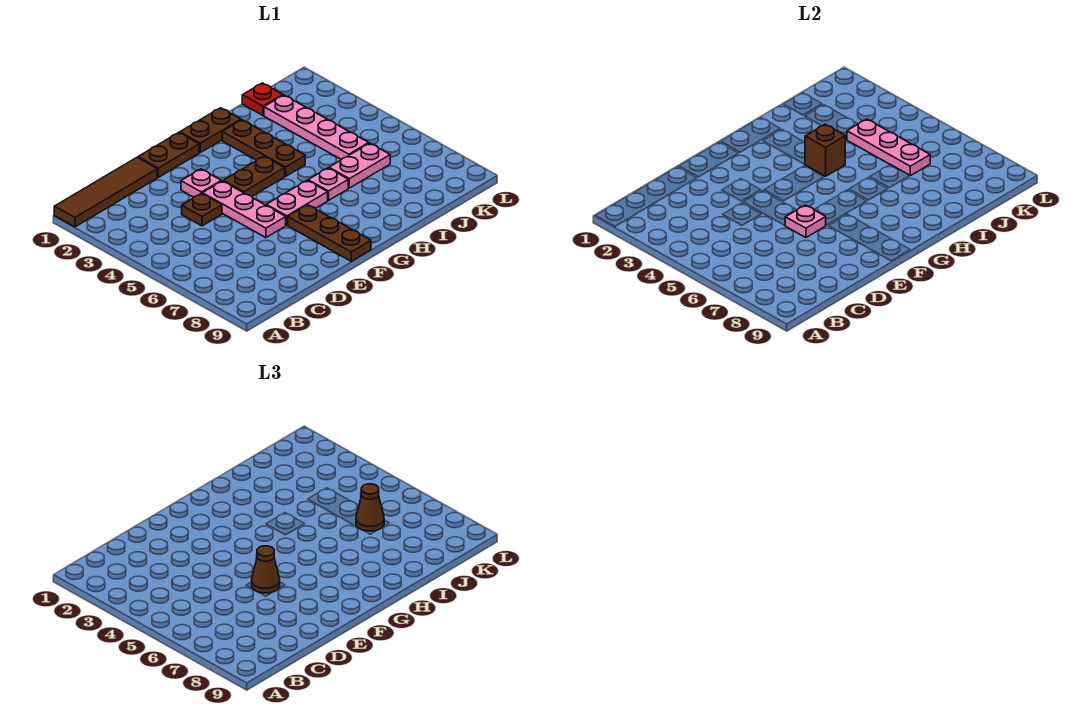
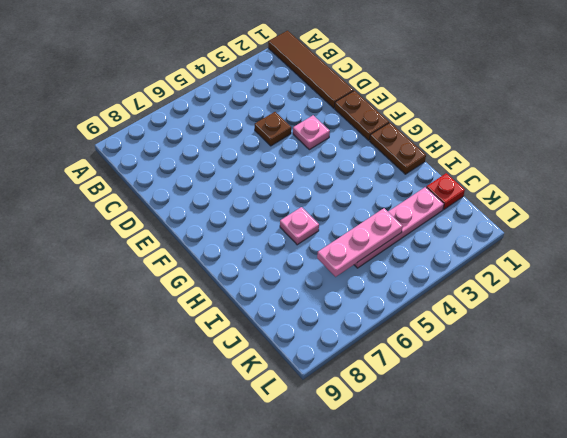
none -> pink 1x3 plate [202,181,286,238]
none -> brown 1x2 plate [223,156,285,197]
none -> pink 1x2 plate [266,180,328,225]

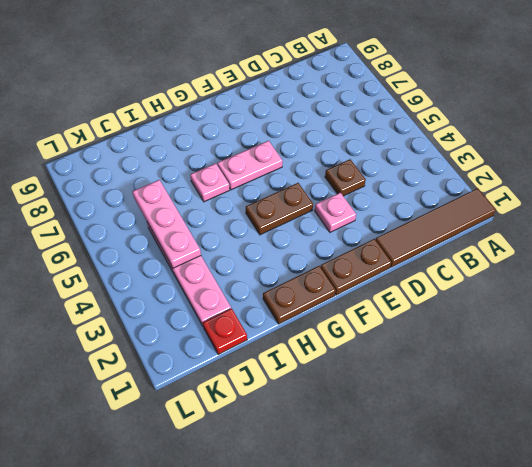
none -> pink 1x3 plate [202,181,286,238]
none -> brown 1x3 plate [288,205,371,261]
none -> brown 1x3 plate [222,120,305,176]

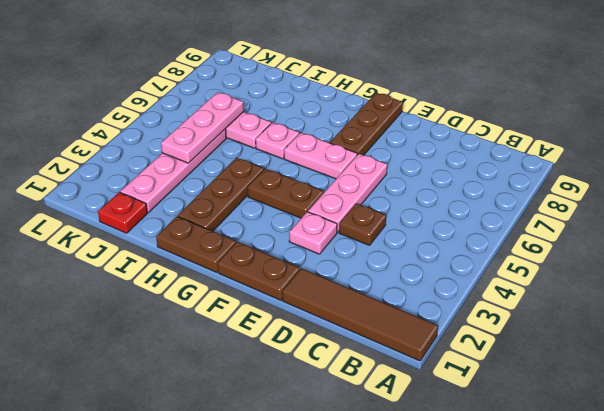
none -> pink 1x1 plate [785,205,826,238]
none -> brown 1x1 brick [805,124,845,176]
none -> brown 1x1 cone [252,546,280,593]

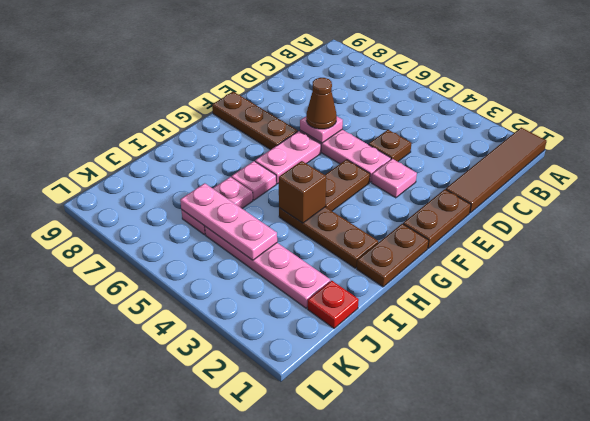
none -> brown 1x1 cone [356,484,384,531]

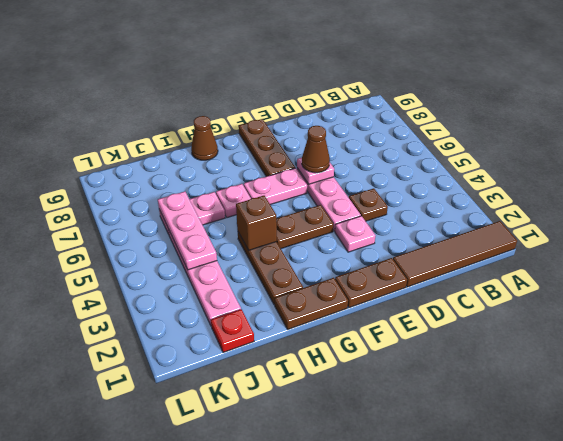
brown 1x1 cone [191,116,218,160] -> brown 1x1 cone moved to [356,484,384,531]

